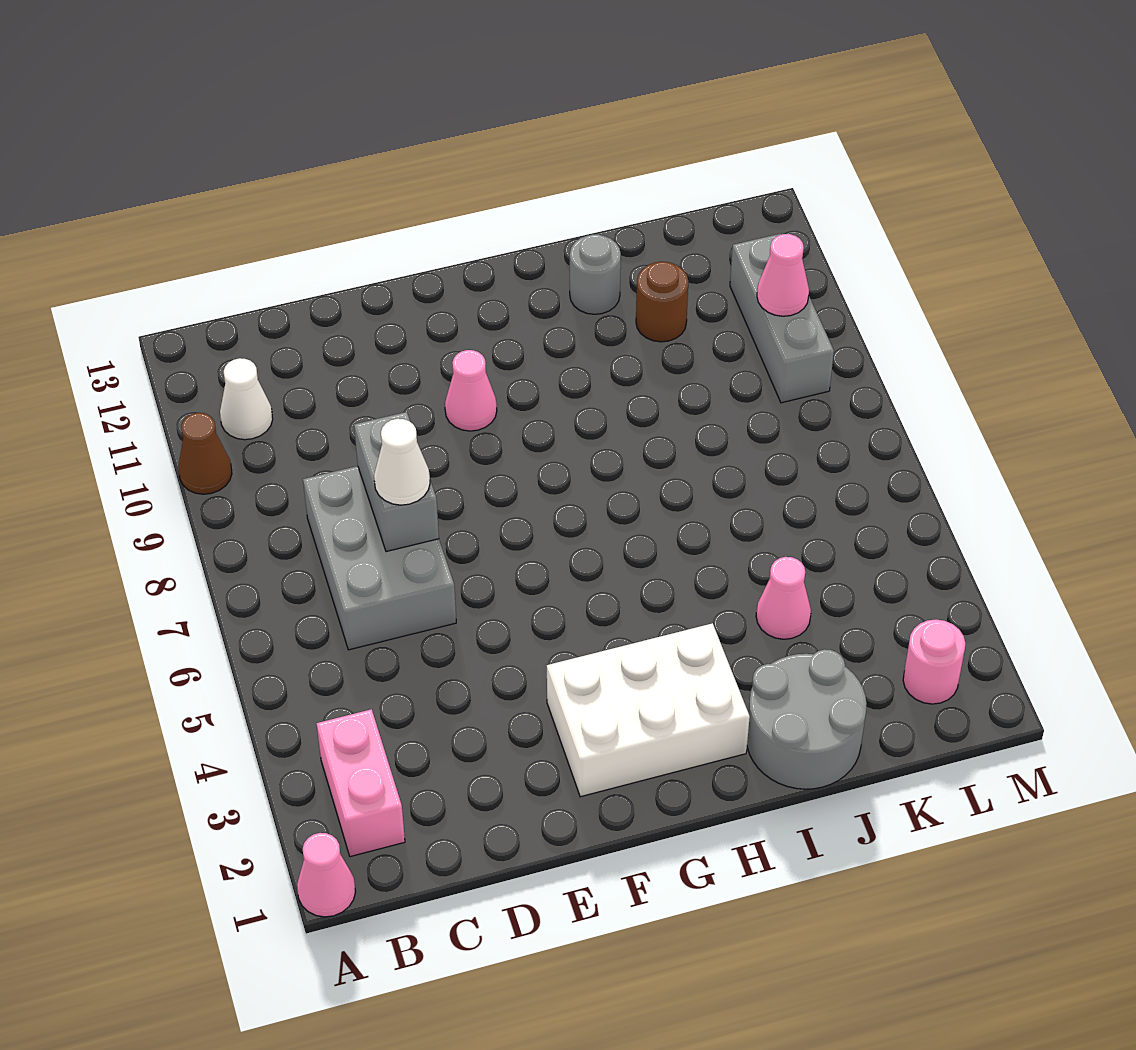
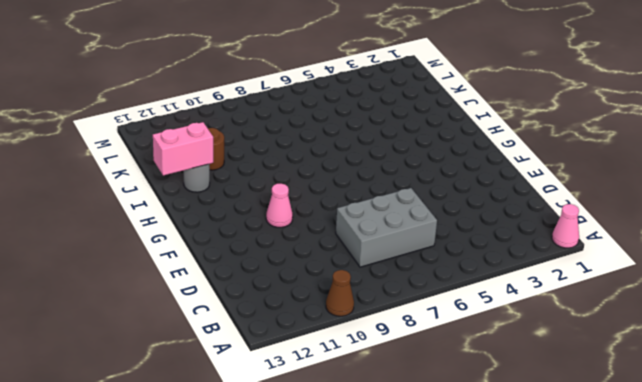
pink 1x2 brick [153,122,213,176] -> pink 1x2 brick moved to [316,709,405,857]
none -> white 1x1 cone [220,358,273,440]
none -> white 2x3 brick [547,623,750,797]
none -> grey 2x2 round brick [747,649,867,789]

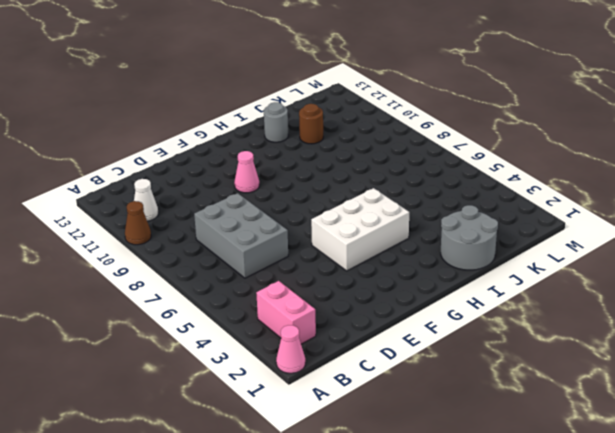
white 2x3 brick [311,188,409,271] -> white 2x3 brick moved to [547,623,750,797]
none -> pink 1x1 cone [756,557,811,639]
none -> pink 1x1 round brick [903,619,966,704]
none -> grey 1x3 brick [730,234,834,403]

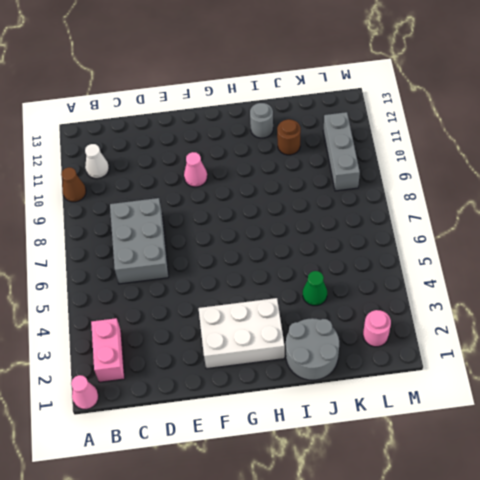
green 1x1 cone [303,271,327,306] -> pink 1x1 cone [756,557,811,639]
none -> grey 1x2 brick [354,412,439,552]
none -> pink 1x1 cone [757,234,809,316]
none -> white 1x1 cone [374,419,430,505]

